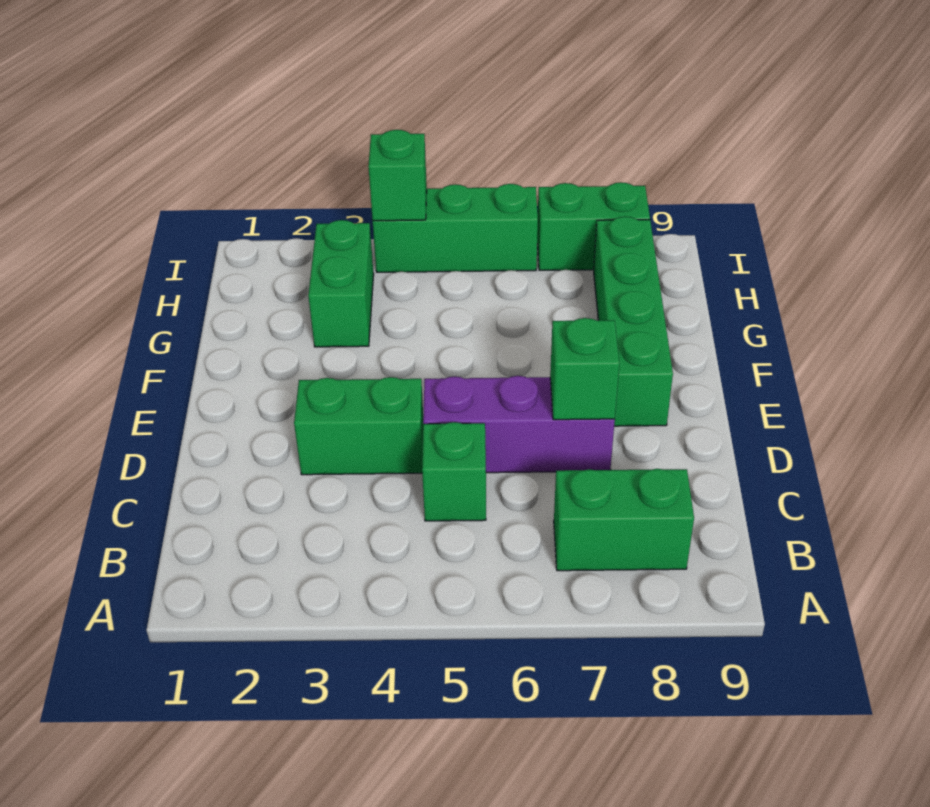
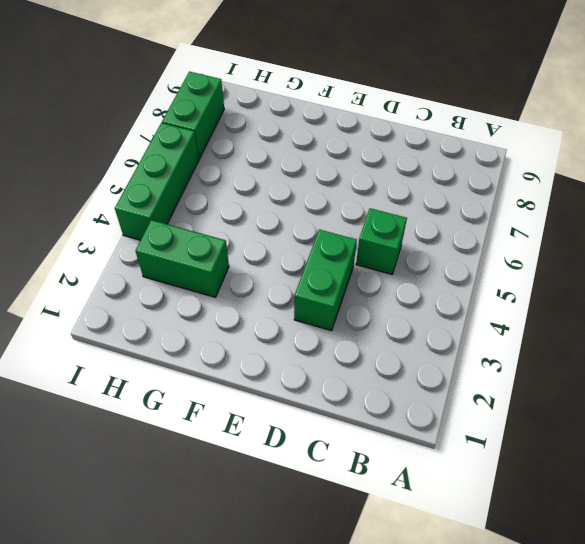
none -> green 1x2 brick [554,469,694,571]
none -> purple 1x3 brick [423,376,615,473]

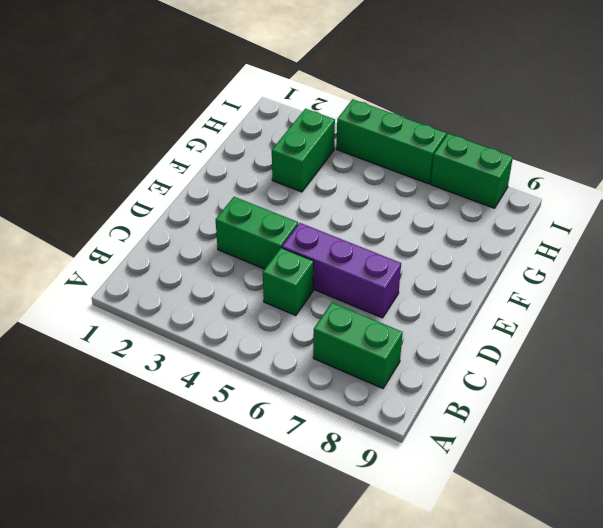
none -> green 1x4 brick [594,217,673,426]
none -> green 1x1 brick [550,318,619,420]

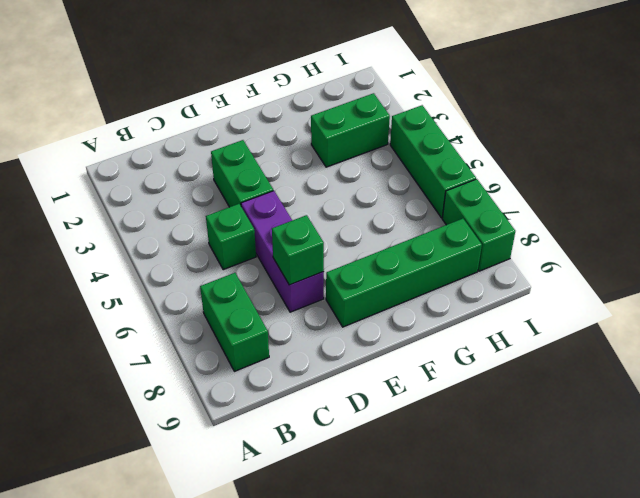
none -> green 1x1 brick [368,130,427,221]

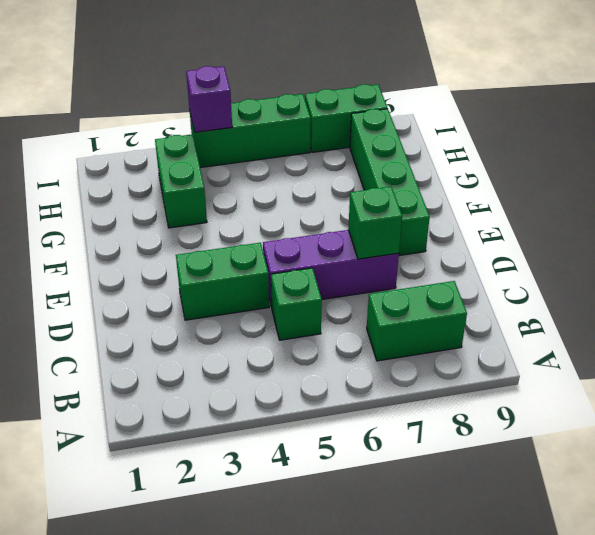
purple 1x1 brick [186,66,232,132] -> green 1x1 brick [368,130,427,221]

